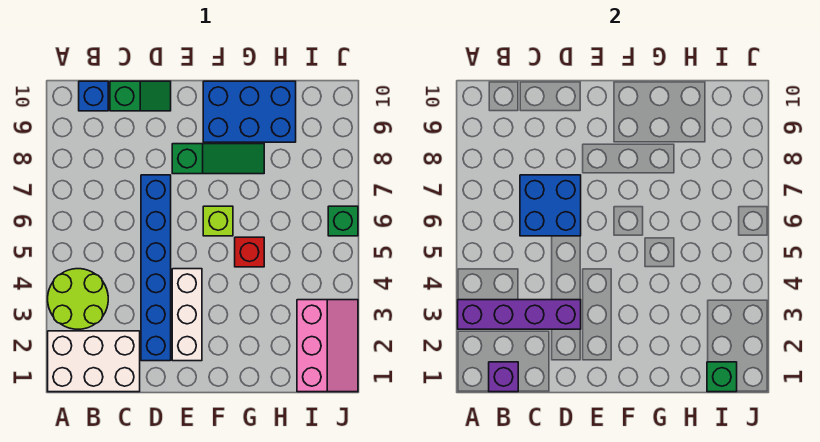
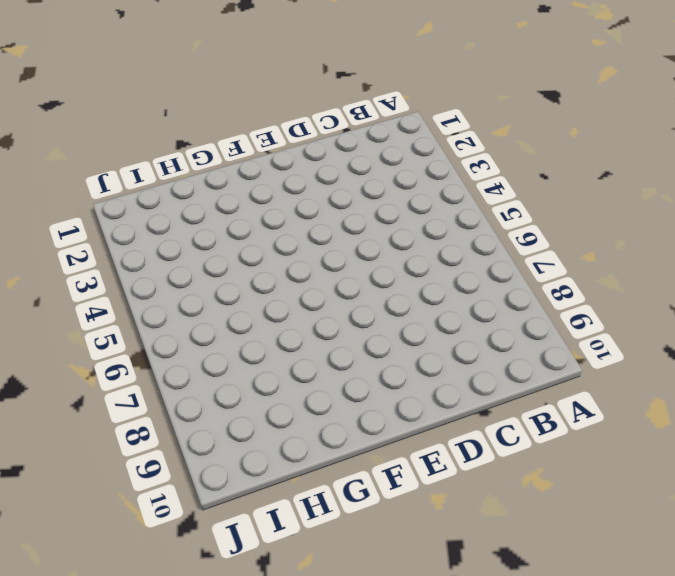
none -> white 2x3 brick [48,331,140,392]
none -> lime 2x2 round brick [48,269,108,329]
none -> blue 1x1 brick [79,81,108,111]

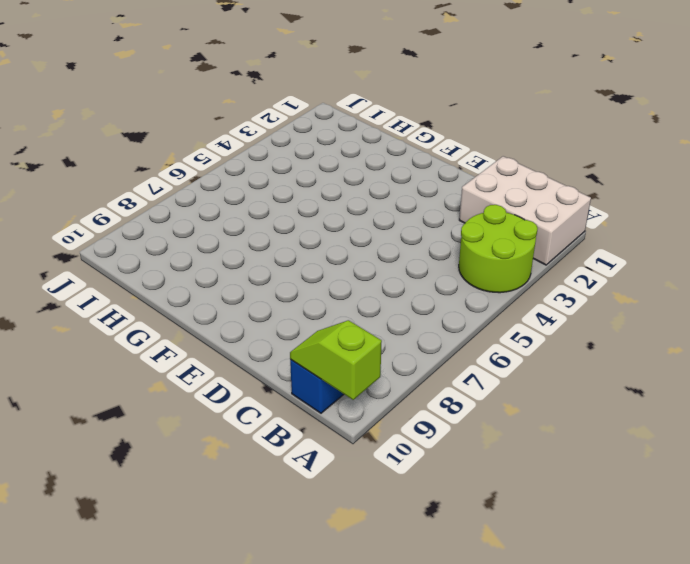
lime 1x2 slope [290,320,382,400] -> none
none -> green 1x2 slope [110,81,171,111]
none -> blue 1x6 brick [141,175,171,361]
none -> white 1x3 brick [172,269,202,361]

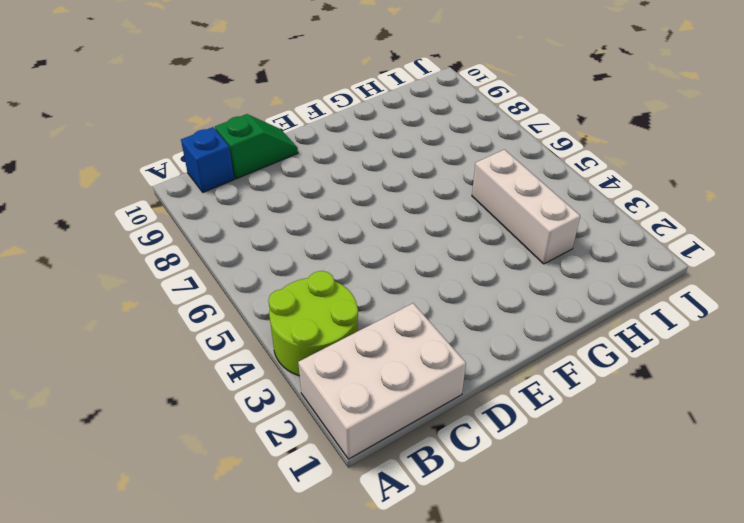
white 1x3 brick [472,149,580,264] -> white 1x3 brick moved to [172,269,202,361]
none -> blue 1x6 brick [141,175,171,361]
none -> green 1x3 slope [172,144,264,174]
none -> lime 1x1 brick [203,206,233,236]

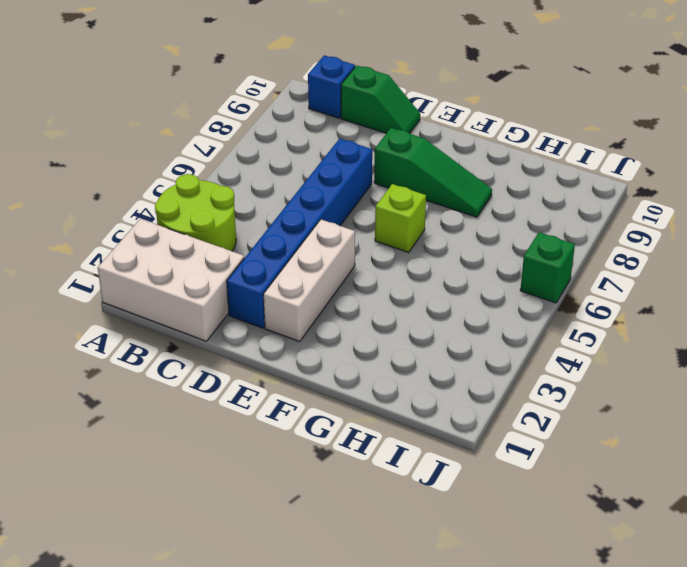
none -> blue 2x3 brick [203,81,296,142]
none -> red 1x1 brick [235,237,264,267]
none -> pink 2x3 slope [297,300,358,392]

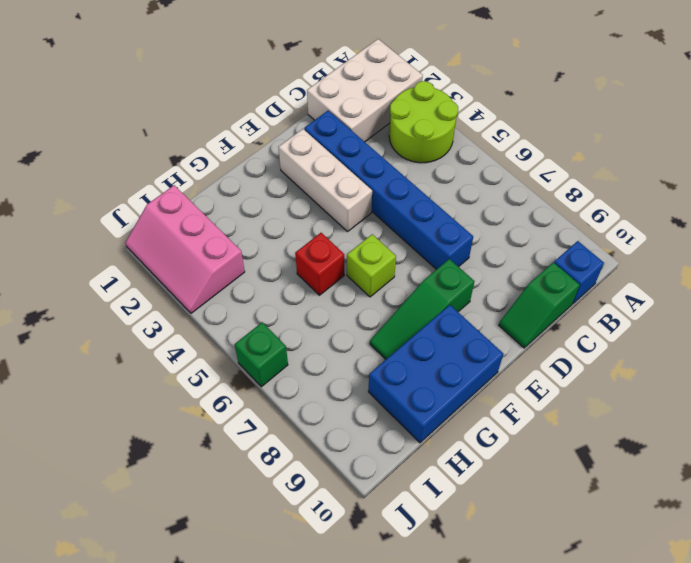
none -> purple 1x4 brick [458,300,581,329]
none -> purple 1x1 brick [489,362,518,392]
none -> blue 2x2 brick [520,175,581,236]

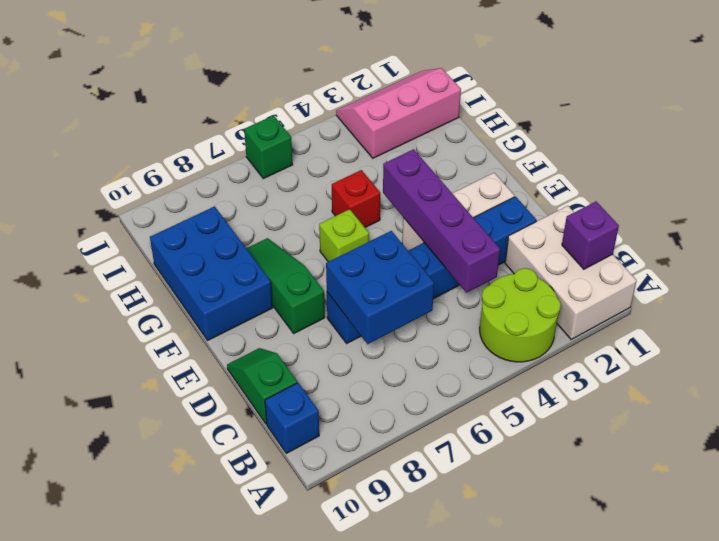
purple 1x4 brick [383,149,500,293] -> purple 1x4 brick moved to [458,300,581,329]
none -> green 1x1 brick [707,362,737,392]

